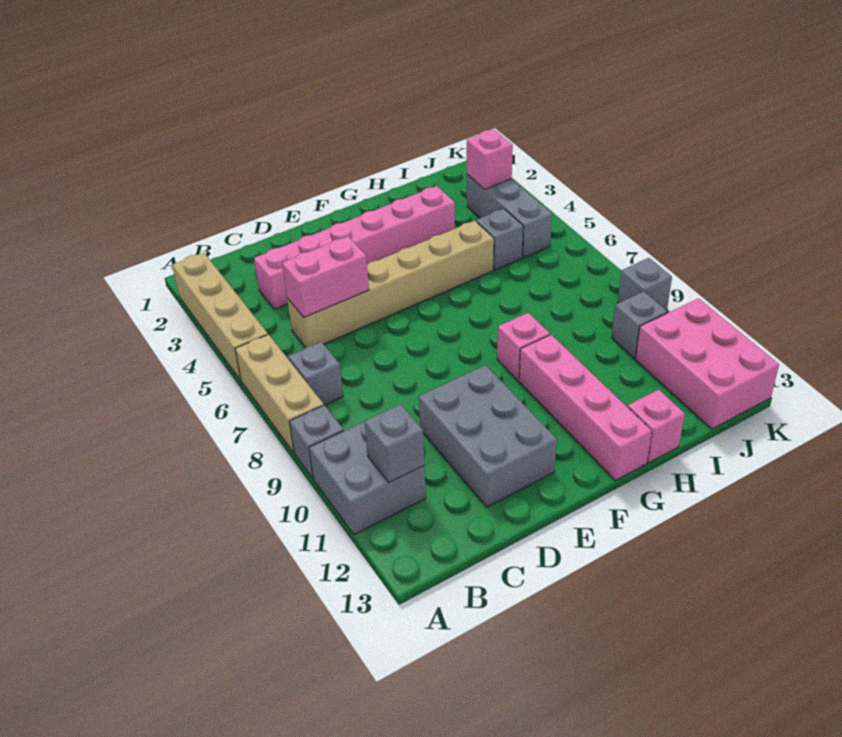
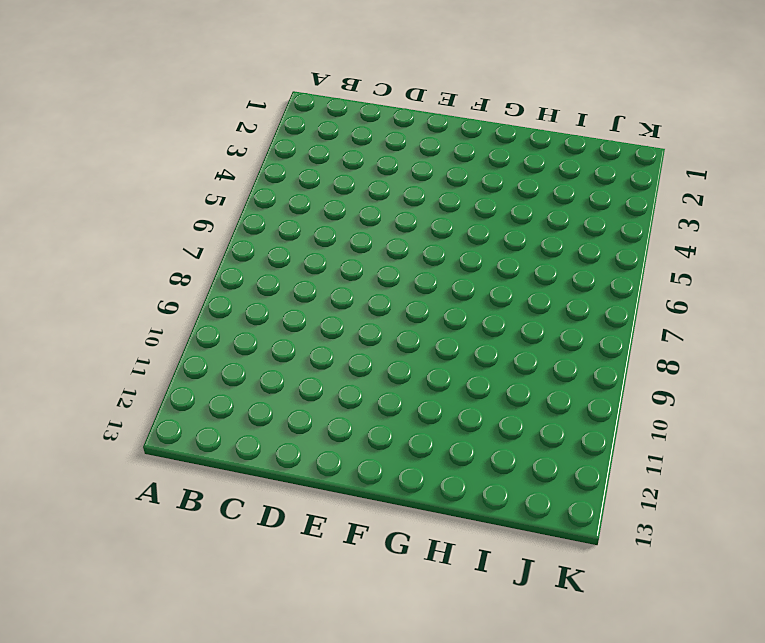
none -> tan 1x4 brick [172,252,268,380]
none -> tan 1x3 brick [235,334,324,452]
none -> grey 1x1 brick [289,405,344,478]

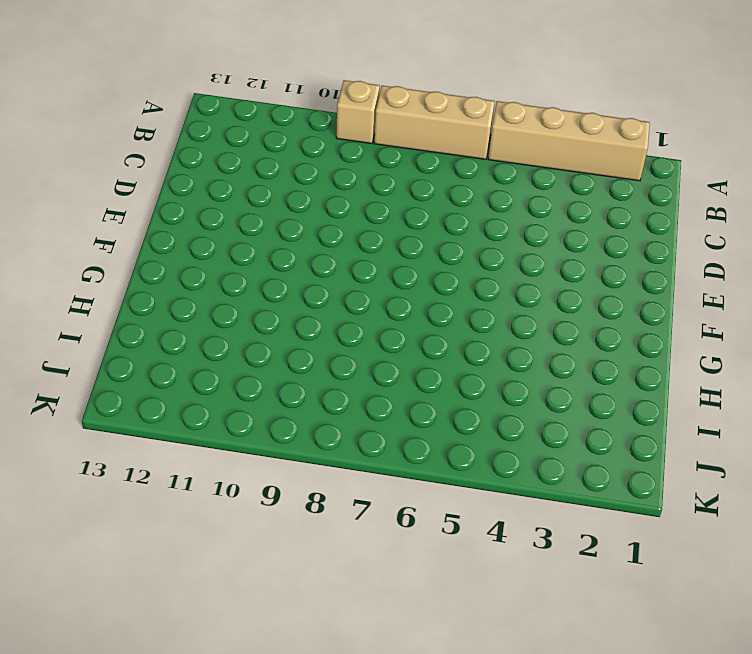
tan 1x1 brick [336,80,380,144] -> grey 1x1 brick [289,405,344,478]
none -> grey 2x2 brick [309,422,426,535]
none -> grey 1x1 brick [288,342,343,405]
none -> pink 1x6 brick [254,186,455,309]

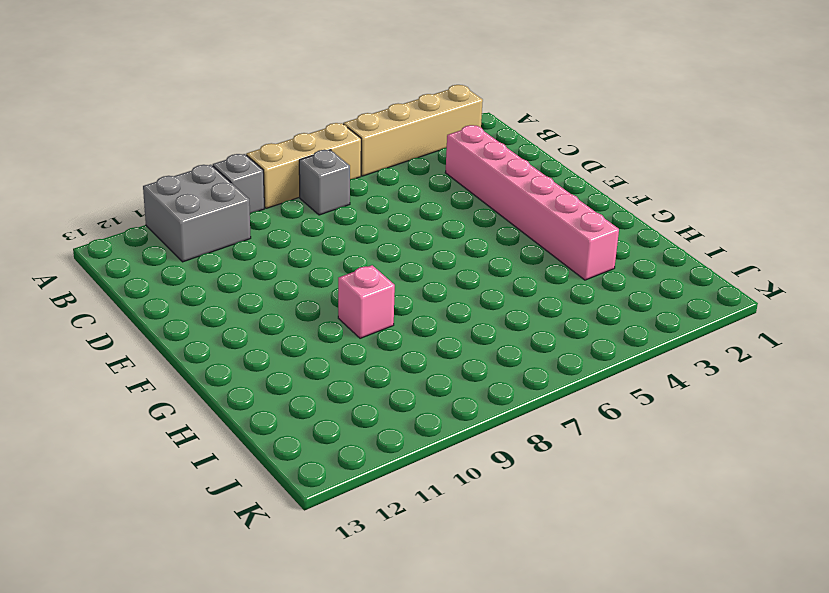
none -> tan 1x6 brick [287,221,494,348]
none -> grey 2x3 brick [419,365,557,507]
none -> pink 1x4 brick [519,335,652,480]

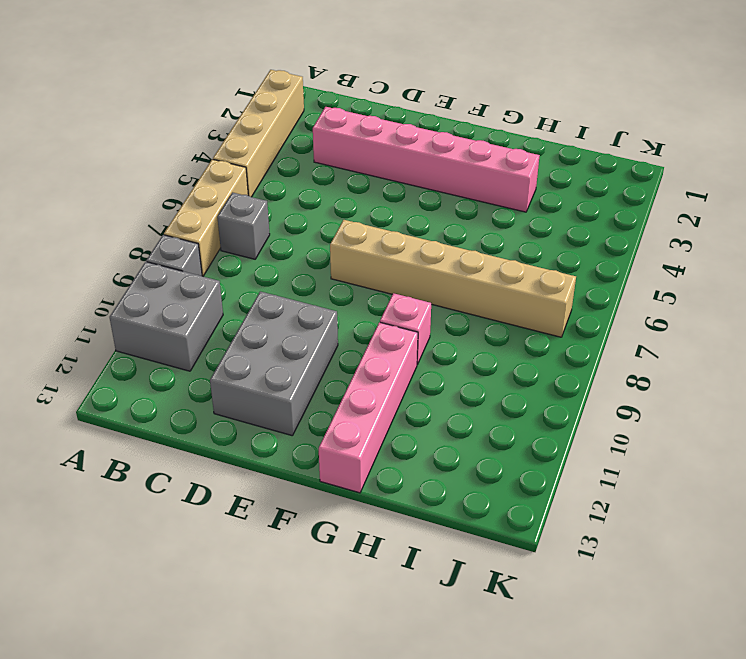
tan 1x6 brick [330,220,576,337] -> tan 1x6 brick moved to [287,221,494,348]
none -> pink 1x1 brick [627,390,685,463]
none -> grey 1x1 brick [476,209,523,270]
none -> grey 1x3 brick [467,174,552,258]

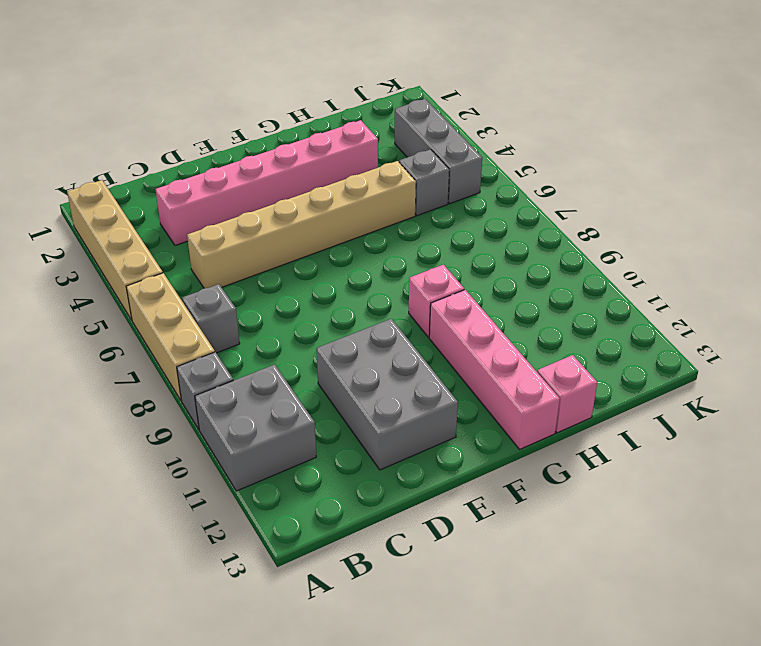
none -> grey 1x1 brick [611,291,667,358]
none -> pink 2x3 brick [635,298,779,429]
none -> grey 1x1 brick [618,258,672,310]

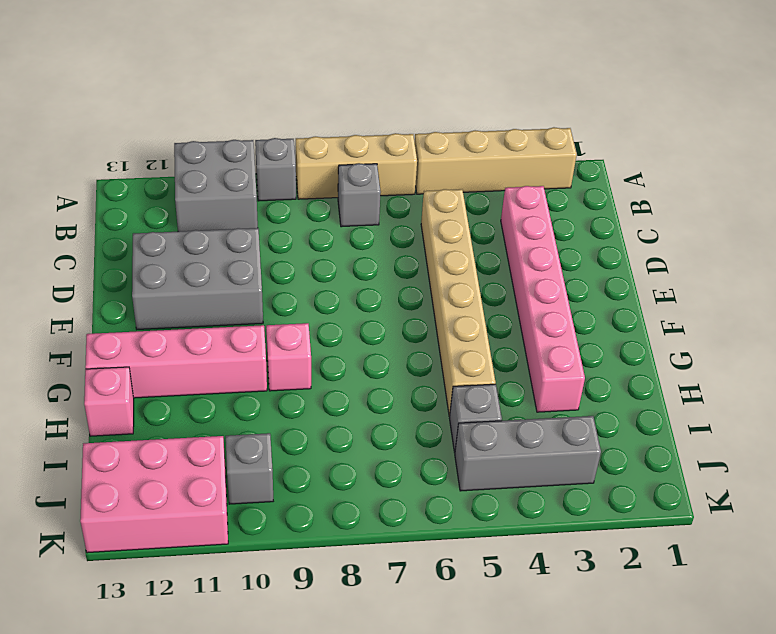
none -> grey 1x1 brick [618,258,672,310]
none -> grey 1x1 brick [364,404,425,483]
none -> pink 1x2 brick [282,237,369,318]

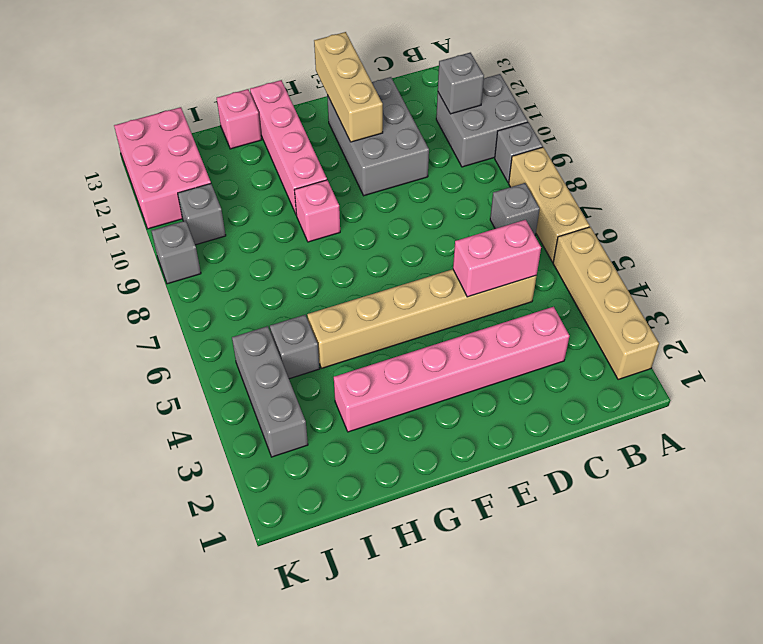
tan 1x3 brick [314,32,383,142] -> none
none -> pink 1x1 brick [467,129,513,189]

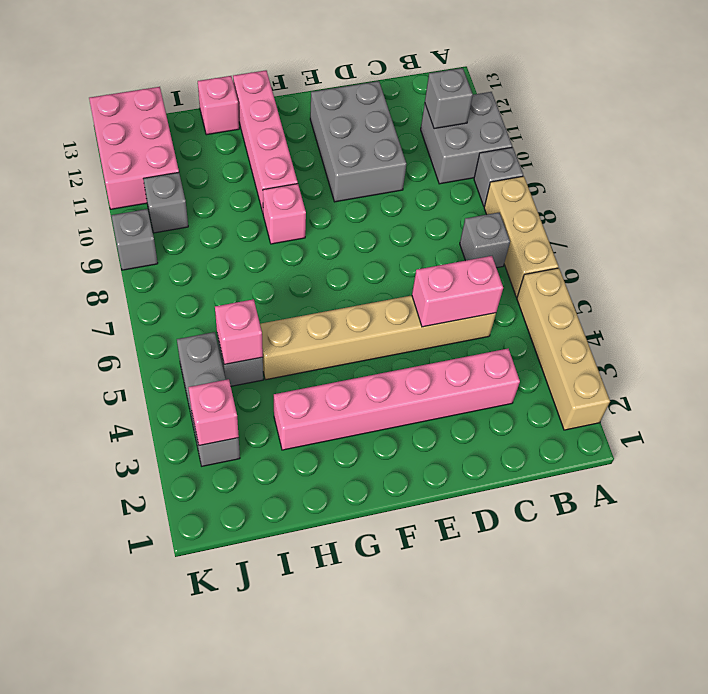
pink 1x1 brick [215,299,263,364] -> none

